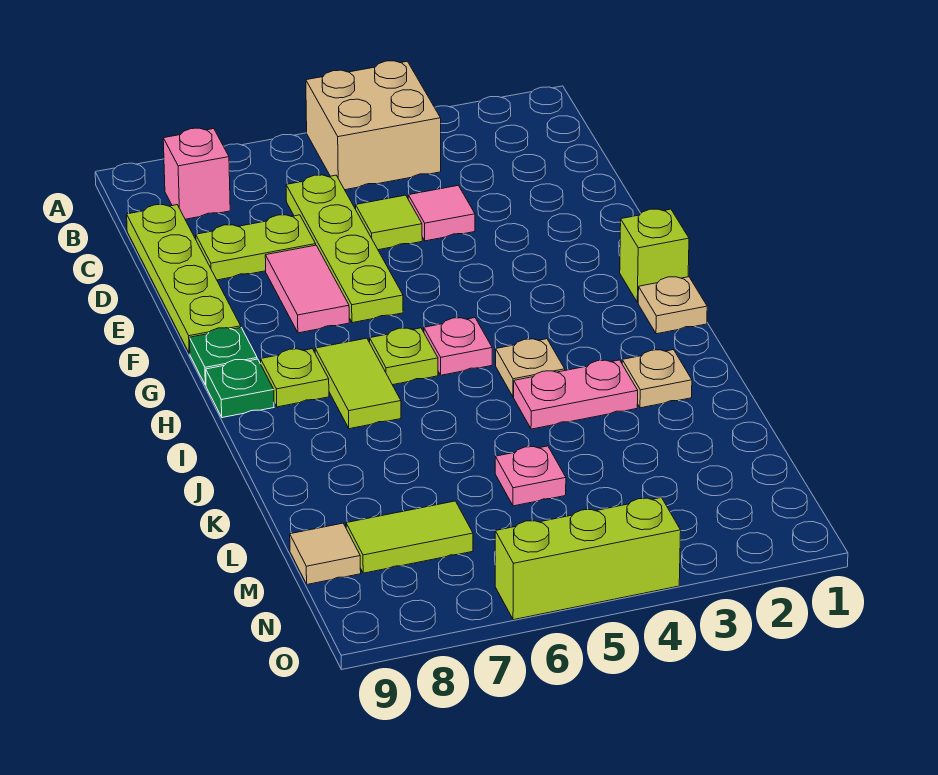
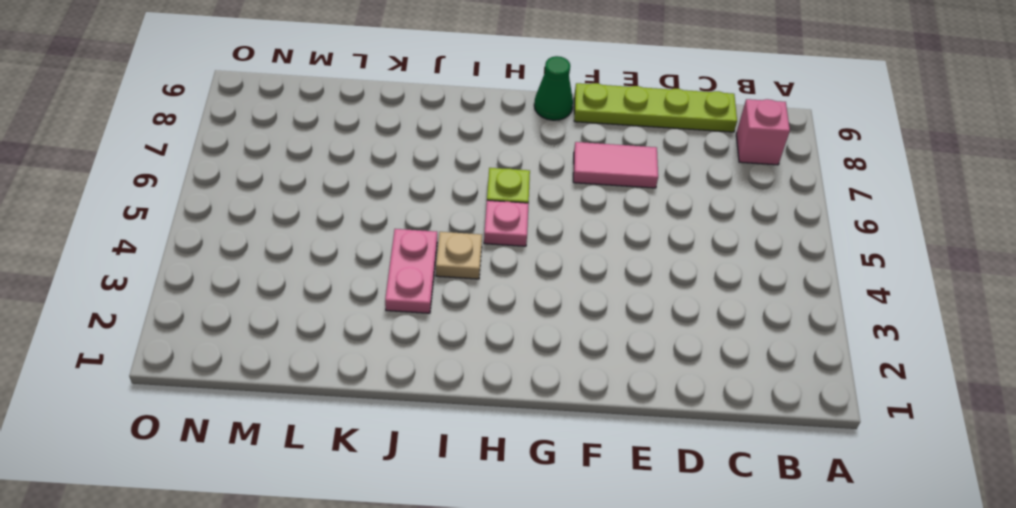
green 1x1 cone [534,56,573,120] -> green 1x1 plate [190,328,257,385]
none -> tan 2x2 brick [306,61,441,190]
none -> lime 1x4 plate [286,175,403,323]
none -> pink 1x1 tile [408,185,475,241]

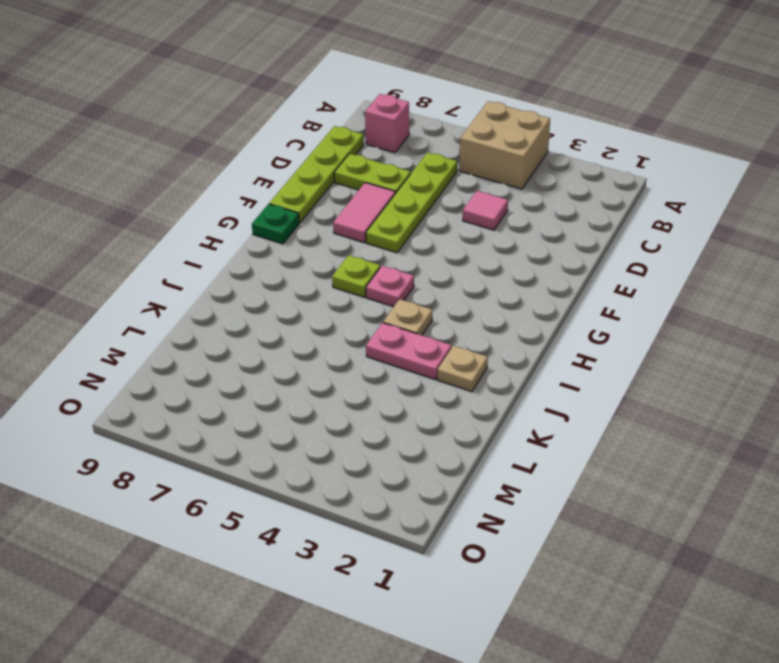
none -> lime 1x1 tile [356,195,422,250]
none -> lime 1x1 brick [620,209,689,303]
none -> tan 1x1 plate [638,277,707,334]

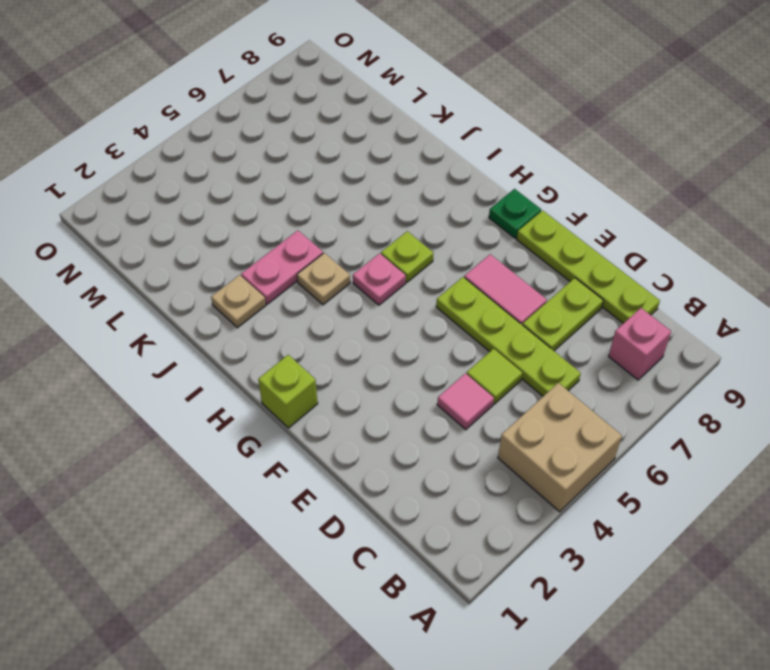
none -> tan 1x1 plate [638,277,707,334]
none -> lime 1x2 tile [315,338,401,429]
none -> lime 1x1 plate [261,349,329,407]

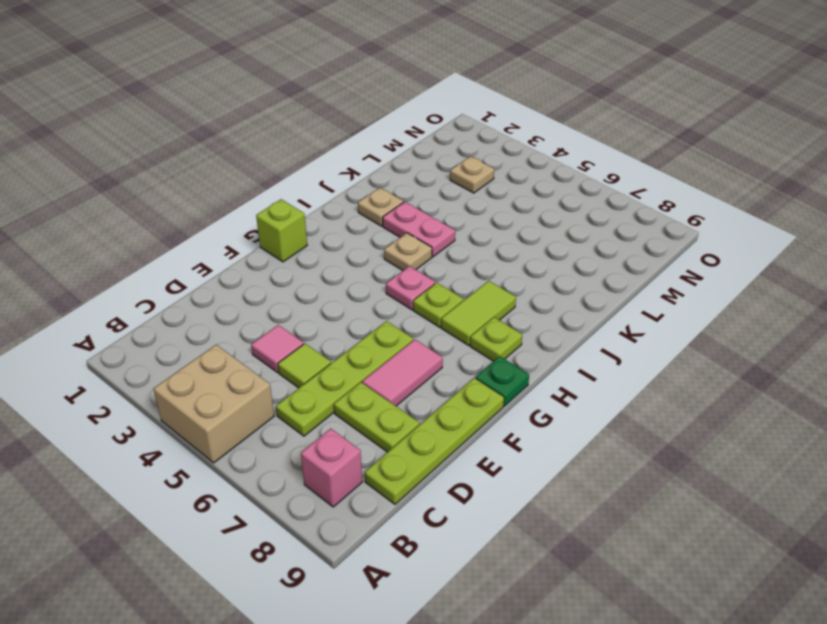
tan 1x1 plate [450,156,494,193] -> tan 1x1 plate moved to [638,277,707,334]
none -> green 1x1 plate [206,359,274,418]
none -> pink 1x1 plate [495,446,566,506]
none -> lime 1x2 tile [346,501,473,573]

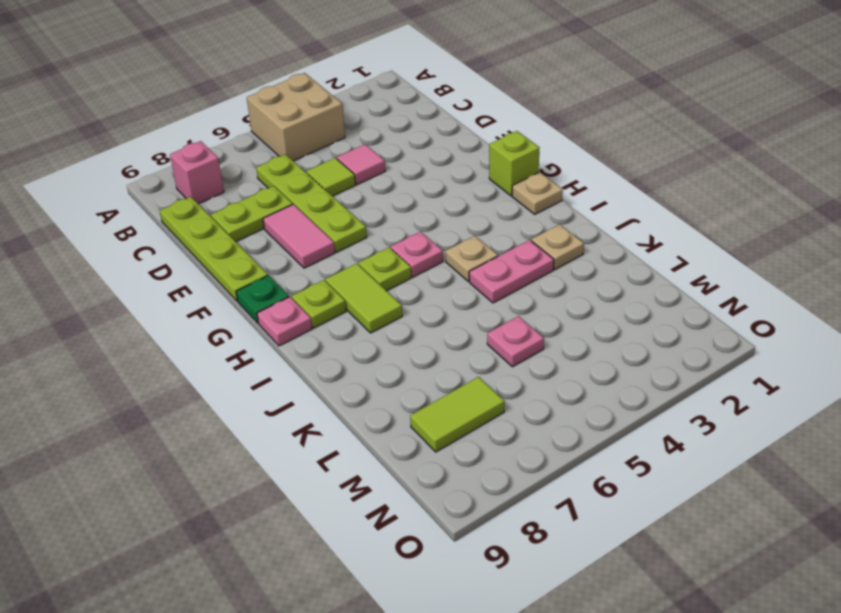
pink 1x1 plate [257,297,312,346] -> green 1x1 plate [206,359,274,418]
none -> tan 1x1 tile [290,523,361,584]
none -> lime 1x3 brick [495,498,681,620]

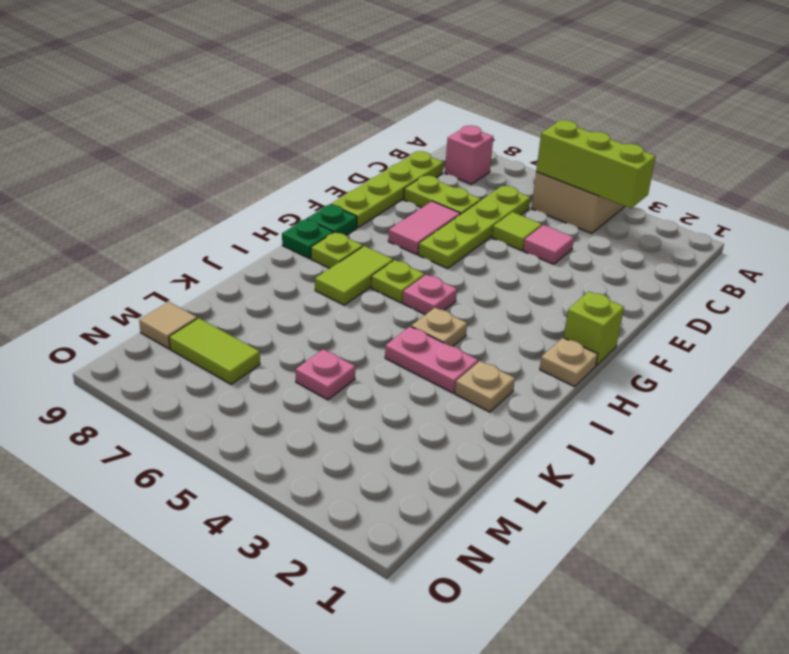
lime 1x3 brick [536,120,656,208] -> lime 1x3 brick moved to [495,498,681,620]

